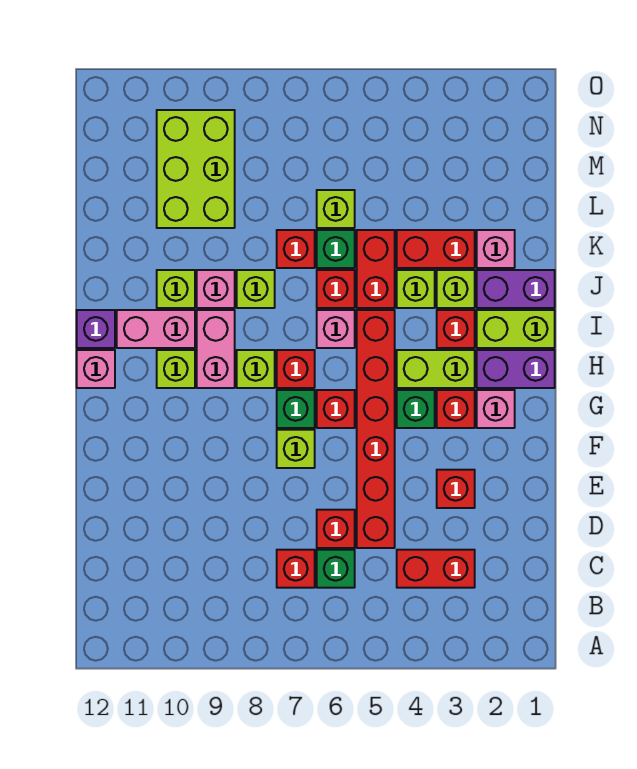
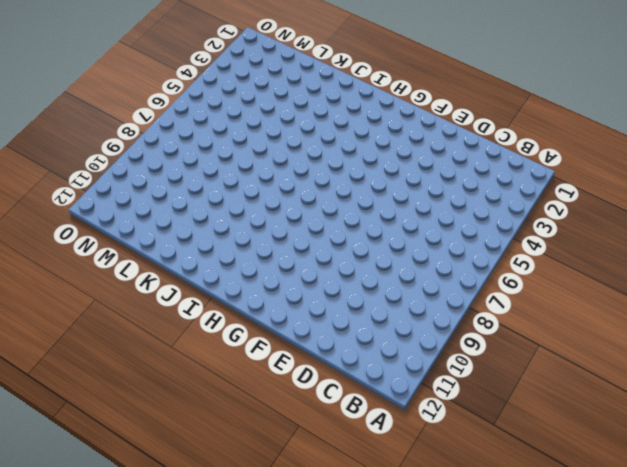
none -> red 1x2 brick [397,550,475,588]
none -> green 1x1 brick [317,550,355,588]
none -> red 1x1 brick [277,550,315,588]
none -> red 1x6 brick [357,310,395,548]

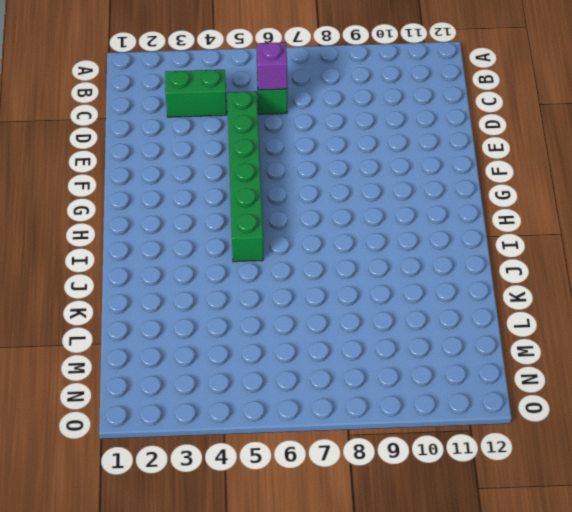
green 1x2 brick [165,70,227,117] -> red 1x2 brick [397,550,475,588]
purple 1x1 brick [257,42,287,90] -> purple 1x1 brick moved to [77,310,115,348]
green 1x6 brick [227,91,263,262] -> red 1x6 brick [357,310,395,548]
none -> red 1x1 brick [277,550,315,588]
none -> red 1x1 brick [317,510,355,548]
none -> red 1x1 brick [437,470,475,508]
none -> lime 1x1 brick [277,430,315,468]

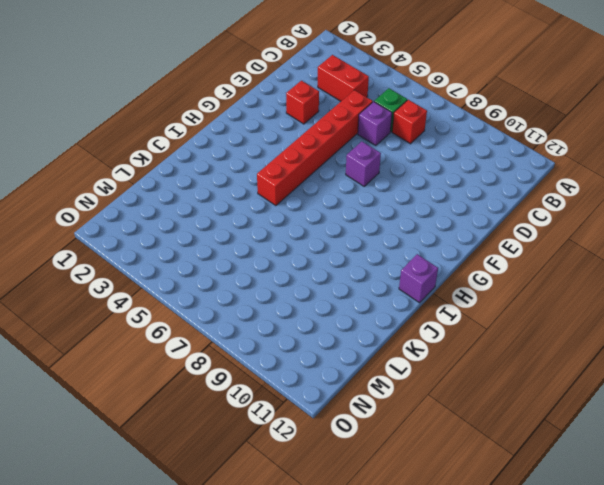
purple 1x1 brick [358,102,392,146] -> red 1x1 brick [317,510,355,548]
purple 1x1 brick [346,142,381,186] -> lime 1x1 brick [277,430,315,468]
none -> pink 1x1 brick [477,390,515,428]
none -> red 1x1 brick [437,390,475,428]
none -> green 1x1 brick [397,390,435,428]
none -> red 1x1 brick [317,390,355,428]

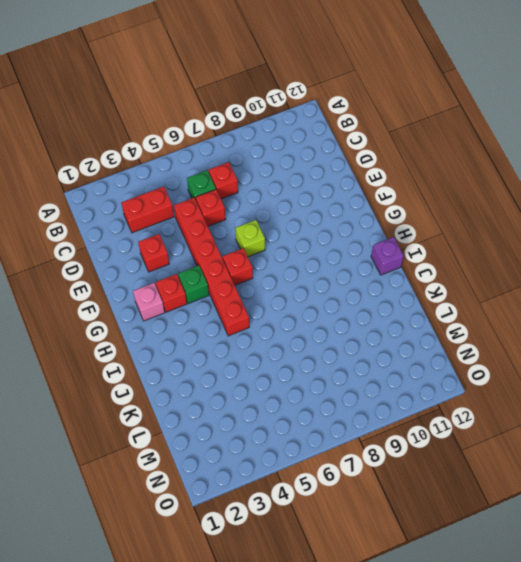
none -> green 1x1 brick [277,390,315,428]
none -> purple 1x2 brick [477,350,555,388]
none -> lime 1x2 brick [397,350,475,388]
none -> red 1x1 brick [277,350,315,388]

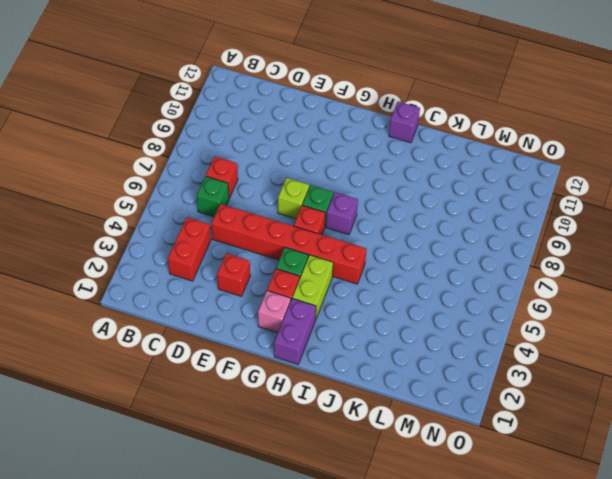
purple 1x1 brick [326,192,358,235] -> red 1x1 brick [277,350,315,388]
none -> red 1x1 brick [317,510,355,548]
none -> lime 1x1 brick [237,350,275,388]
none -> pink 1x2 brick [197,310,235,388]
none -> lime 1x1 brick [157,350,195,388]

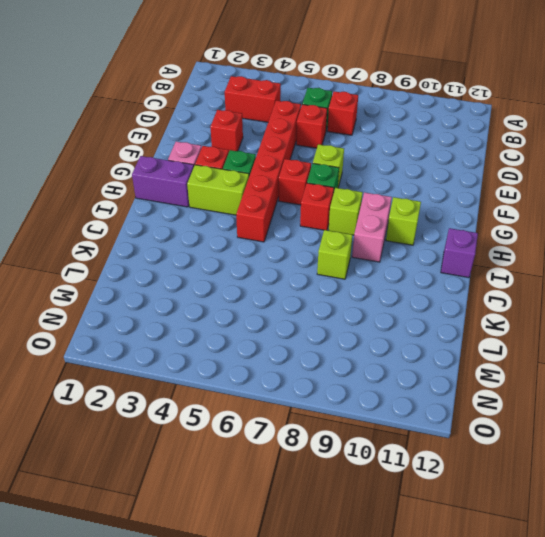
none -> pink 1x1 brick [77,350,115,388]
none -> lime 1x2 brick [477,310,555,348]
none -> red 1x1 brick [437,310,475,348]
none -> pink 1x1 brick [317,310,355,348]

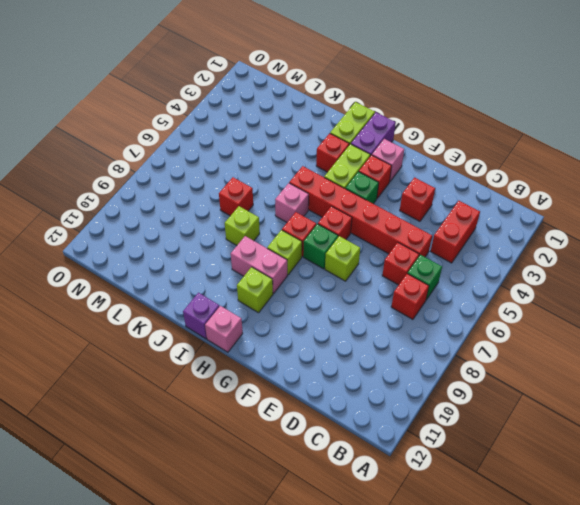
none -> pink 1x2 brick [117,310,195,348]
none -> purple 1x2 brick [477,270,555,308]
none -> lime 1x1 brick [437,270,475,308]
none -> lime 1x1 brick [397,270,435,308]

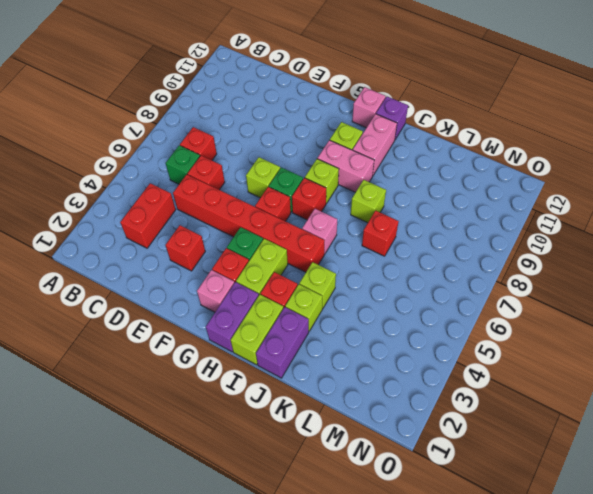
none -> red 1x2 brick [357,230,395,308]
none -> red 1x1 brick [317,270,355,308]
none -> pink 1x1 brick [197,270,235,308]
none -> lime 1x1 brick [157,270,195,308]

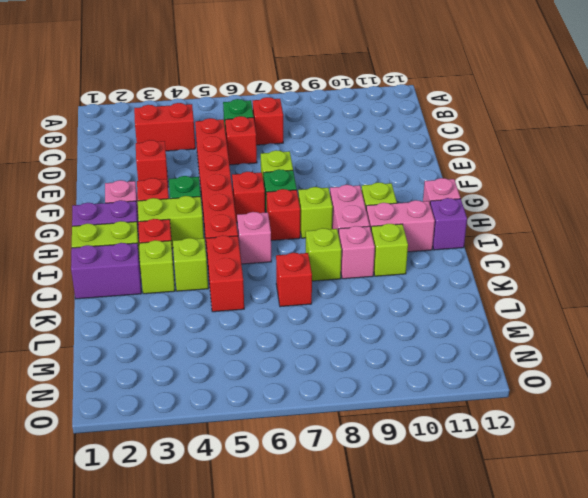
none -> red 1x1 brick [317,270,355,308]
none -> pink 1x1 brick [477,230,515,268]
none -> red 1x2 brick [397,230,475,268]
none -> green 1x1 brick [317,230,355,268]

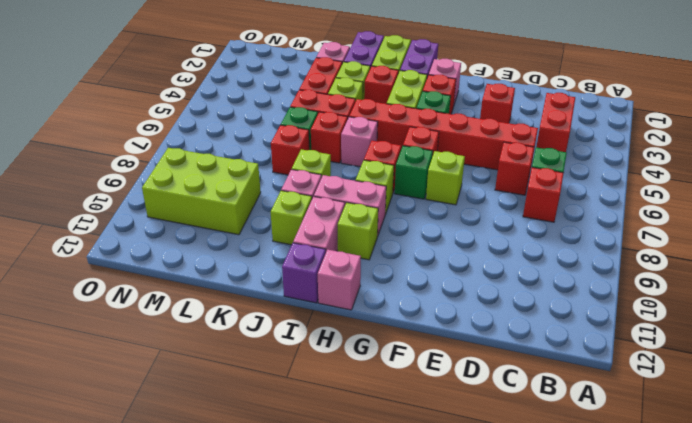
none -> lime 1x1 brick [317,190,355,228]

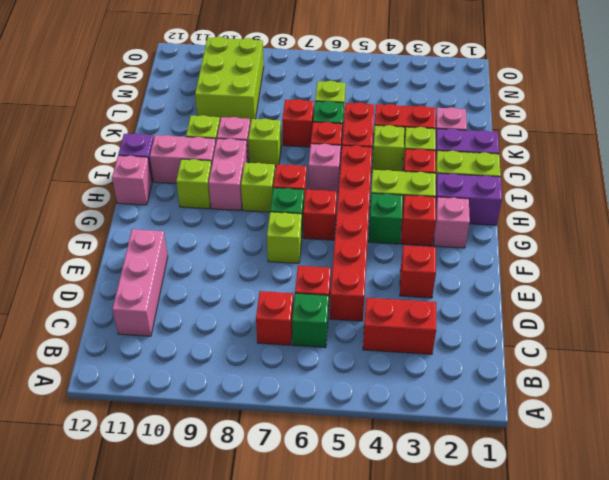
pink 1x3 brick [112,229,168,336] -> none

